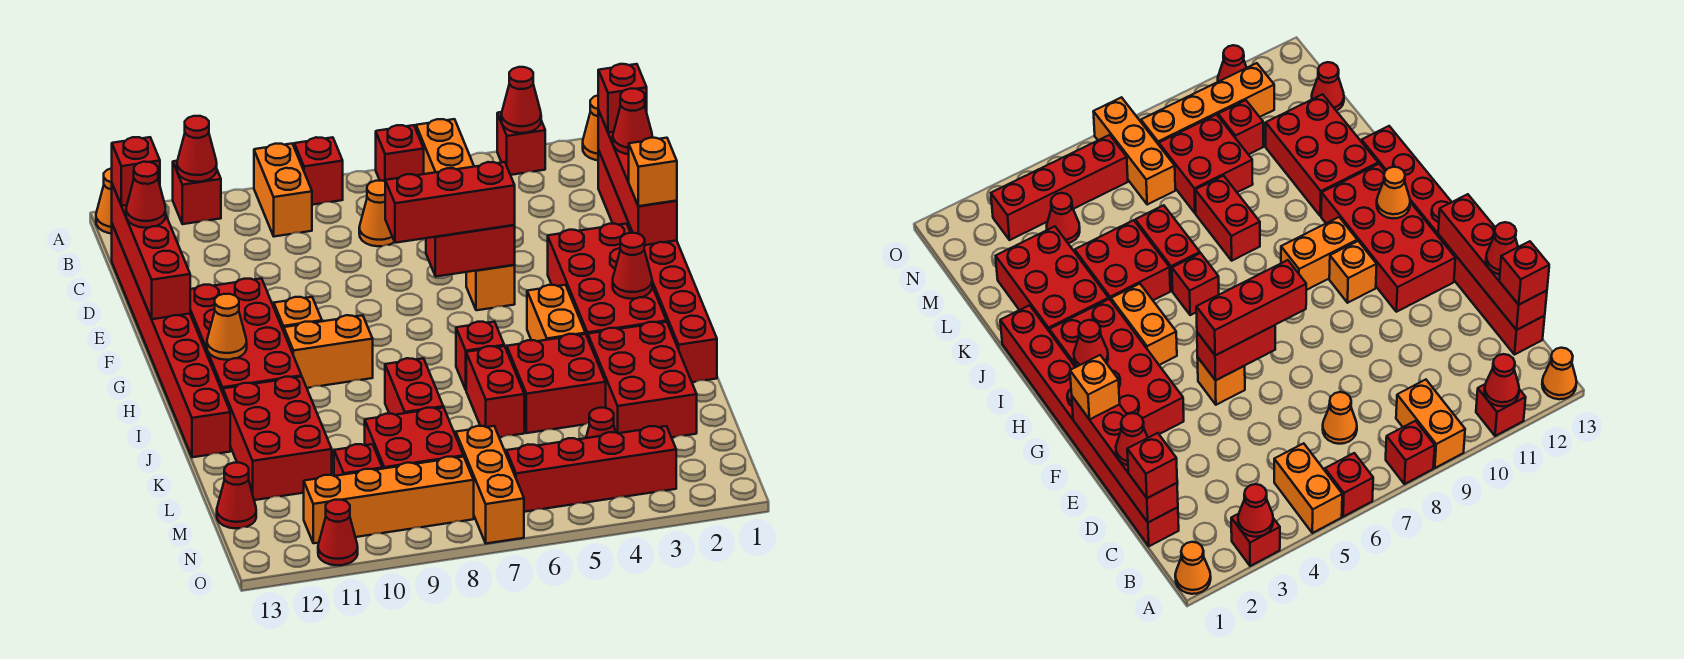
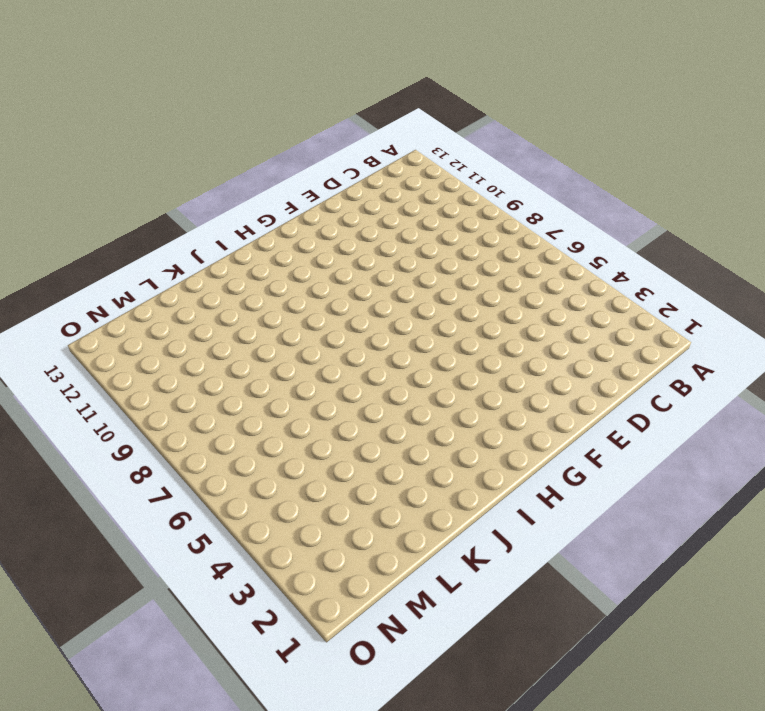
none -> orange 1x1 cone [583,95,599,160]
none -> red 1x1 brick [497,112,545,175]
none -> orange 1x2 brick [416,119,474,174]
none -> red 1x1 brick [376,125,424,181]

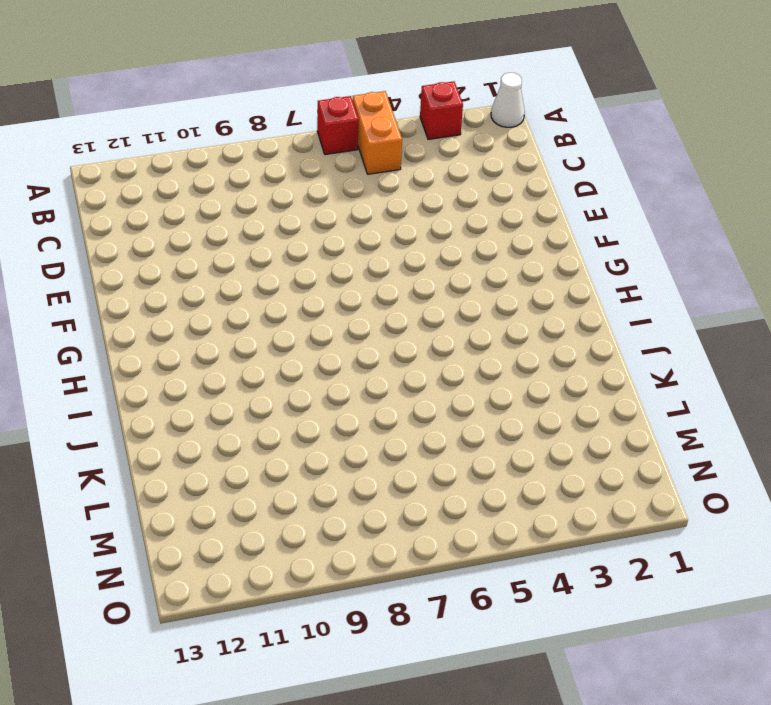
white 1x1 cone [491,73,525,127] -> orange 1x1 cone [583,95,599,160]
none -> red 1x1 brick [294,137,343,205]
none -> orange 1x2 brick [254,144,312,237]
none -> red 1x1 brick [173,161,221,224]
none -> orange 1x1 cone [96,168,112,233]

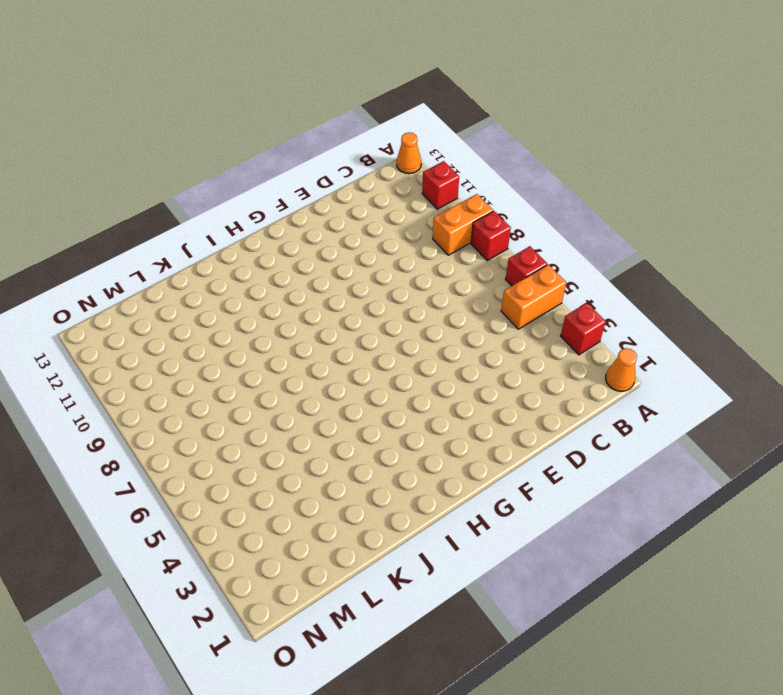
none -> red 1x8 brick [598,150,717,382]
none -> orange 1x1 cone [359,181,394,246]
none -> red 1x8 brick [112,224,230,457]
none -> red 2x4 brick [548,224,667,338]

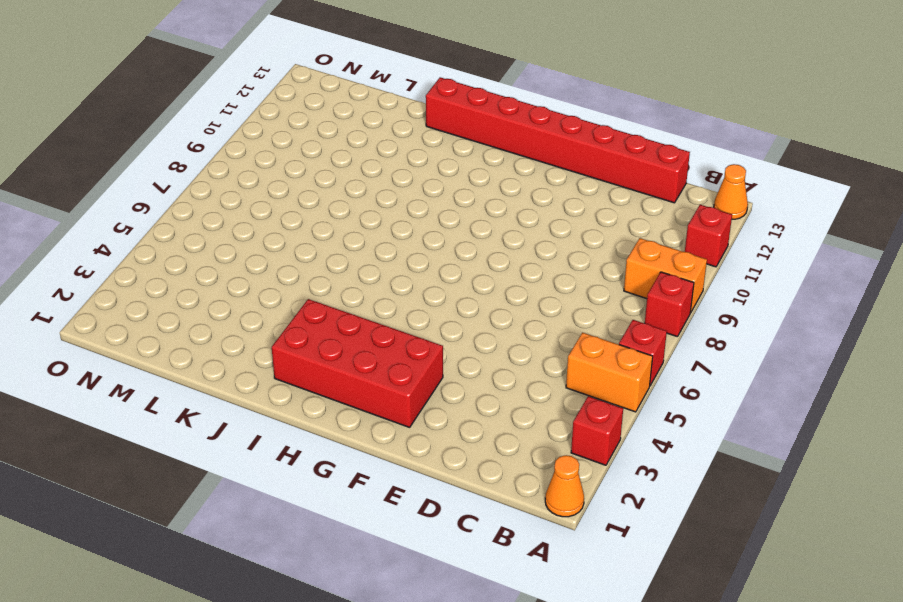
none -> red 1x8 brick [598,150,717,382]
none -> orange 1x1 cone [359,181,394,246]
none -> orange 1x1 brick [466,265,515,310]
none -> red 2x4 brick [190,278,302,393]

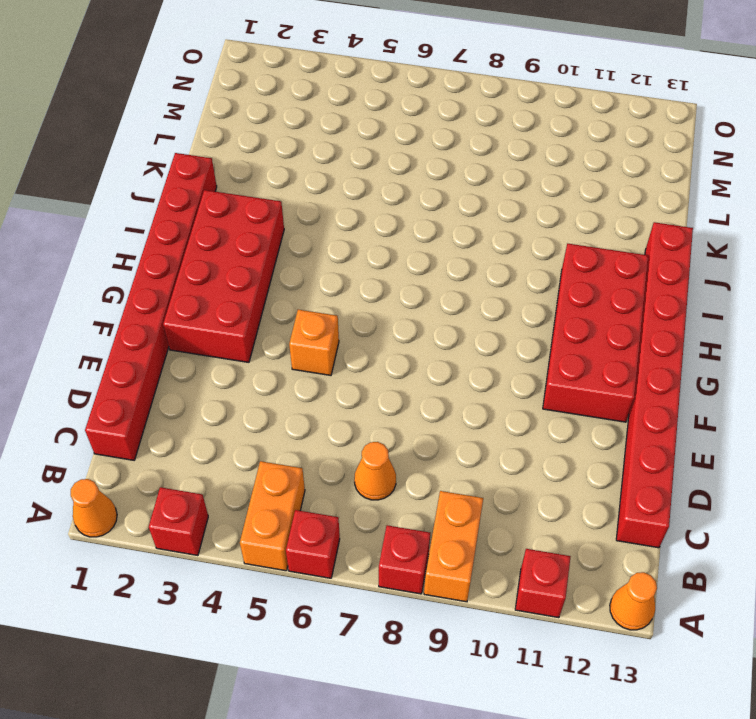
none -> orange 1x1 brick [274,297,322,331]
none -> orange 1x2 brick [527,285,585,341]
none -> orange 1x2 brick [284,315,373,388]
none -> red 1x1 brick [456,322,504,389]

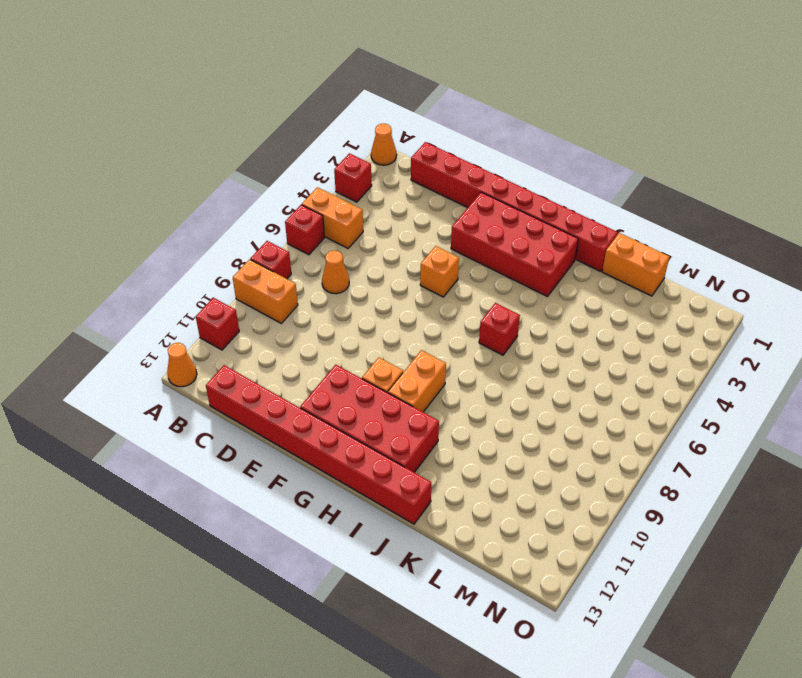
orange 1x2 brick [602,233,669,296] -> orange 1x2 brick moved to [527,285,585,341]
none -> red 2x3 brick [588,322,697,437]
none -> red 2x2 brick [507,334,606,433]
none -> red 1x2 brick [466,346,524,437]
none -> red 1x2 brick [385,358,443,415]

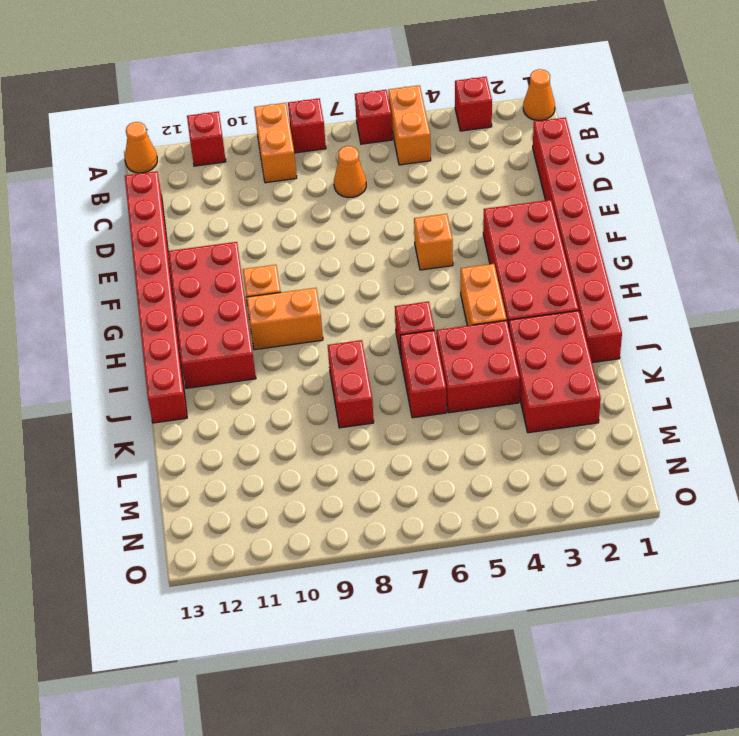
none -> red 2x3 brick [223,377,332,500]
none -> red 2x2 brick [365,407,463,469]
none -> red 1x1 cone [586,408,615,438]
none -> orange 1x3 brick [456,426,524,544]

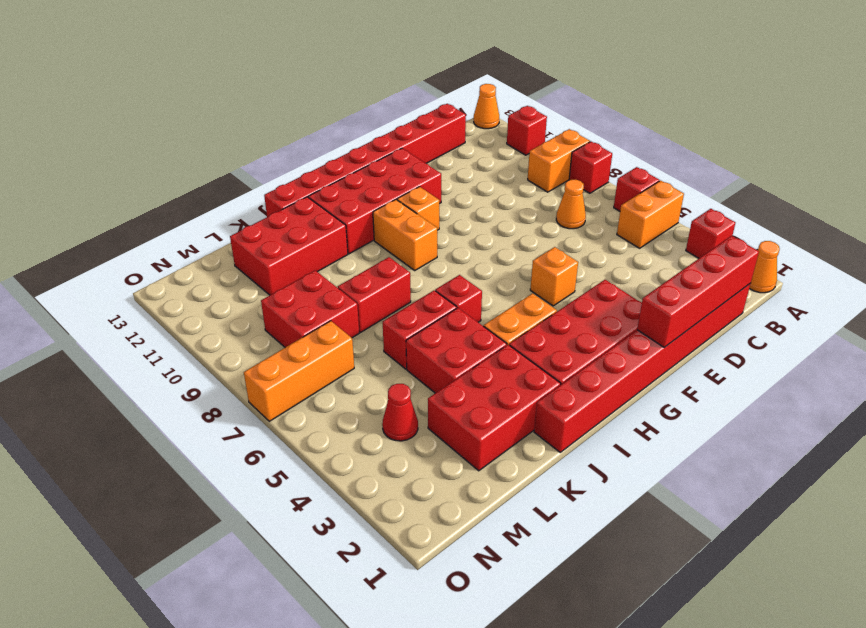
none -> red 1x1 brick [334,444,382,476]
none -> red 1x1 cone [217,463,256,529]
none -> red 1x4 brick [506,426,676,512]
none -> orange 1x4 brick [304,457,474,543]

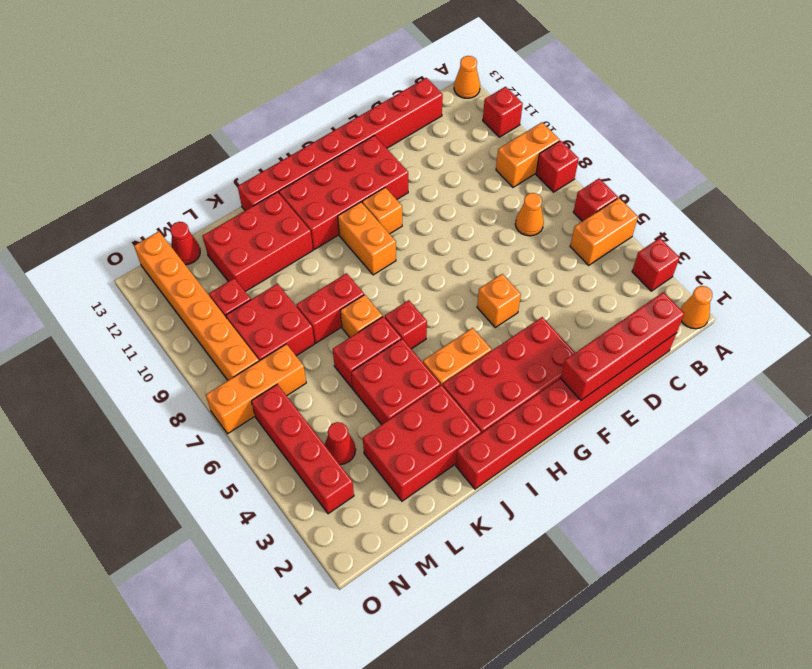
orange 1x1 brick [340,295,383,337] -> orange 1x1 brick moved to [629,138,677,206]
orange 1x6 brick [134,231,259,380] -> orange 1x4 brick [304,457,474,543]
none -> red 1x1 cone [318,500,358,565]
none -> red 1x1 cone [501,67,541,133]
none -> red 1x1 cone [177,116,217,182]
none -> red 1x4 brick [112,184,190,319]

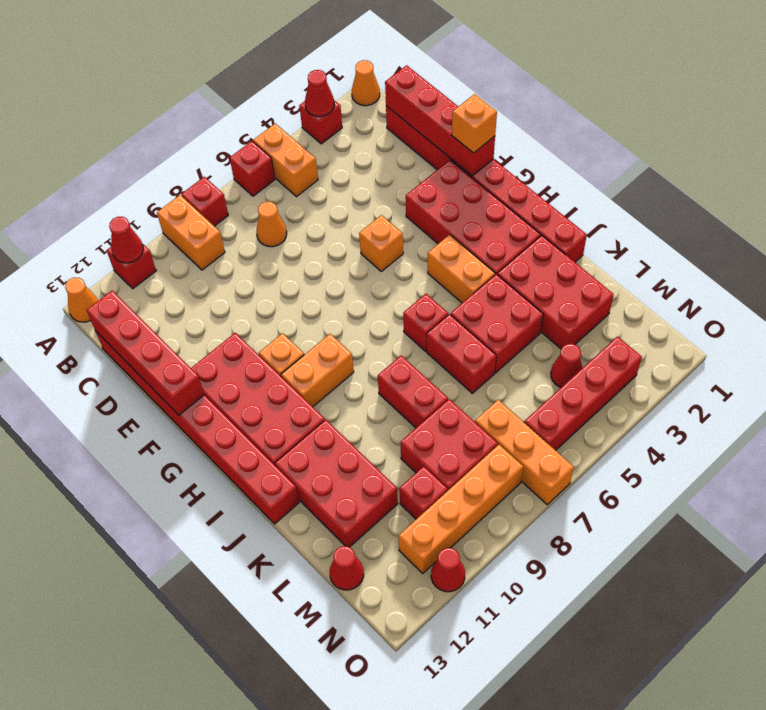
none -> red 1x2 brick [426,225,515,277]
none -> red 1x1 cone [613,233,652,299]
none -> orange 1x1 cone [207,294,247,360]
none -> red 1x1 brick [598,64,647,133]

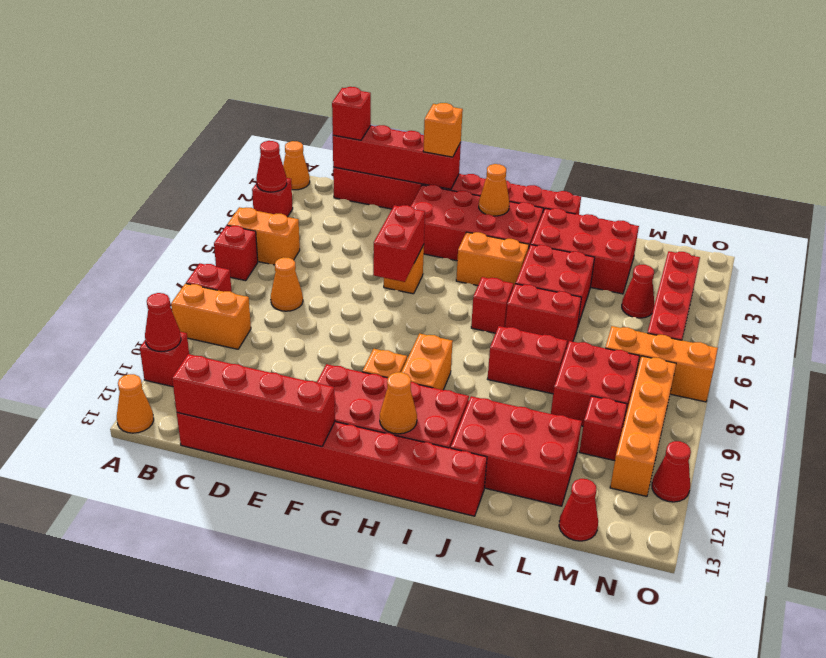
orange 1x1 cone [479,164,509,216] -> red 1x1 cone [613,233,652,299]
none -> red 1x1 brick [112,137,160,206]
none -> red 1x1 cone [613,89,652,154]
none -> red 1x1 cone [126,162,166,228]
none -> red 1x3 brick [385,162,515,243]

